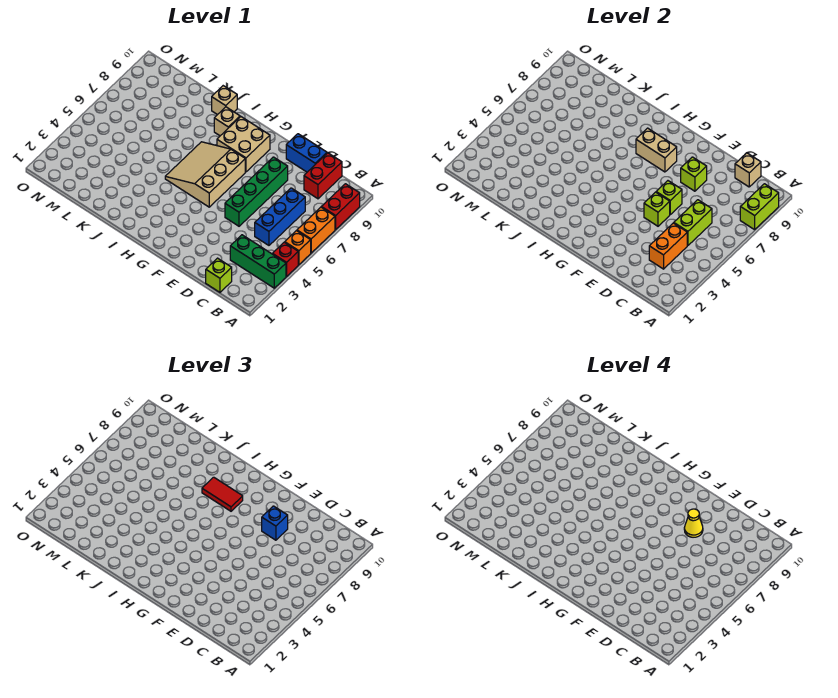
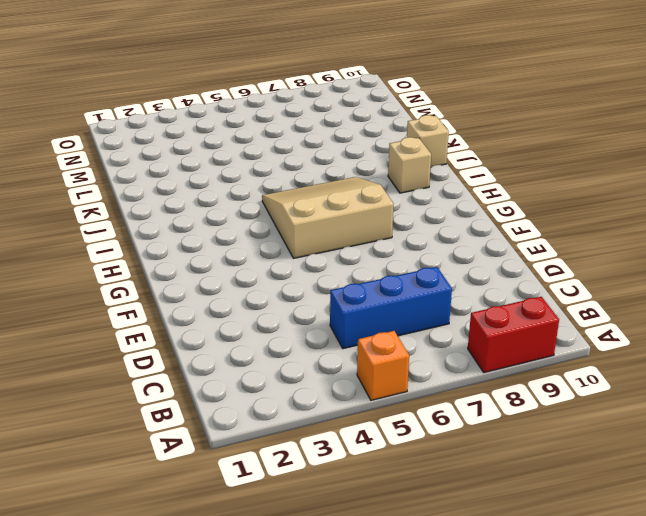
none -> green 1x3 brick [230,235,286,288]
none -> red 1x1 brick [273,242,298,276]
none -> orange 1x2 brick [297,207,335,253]

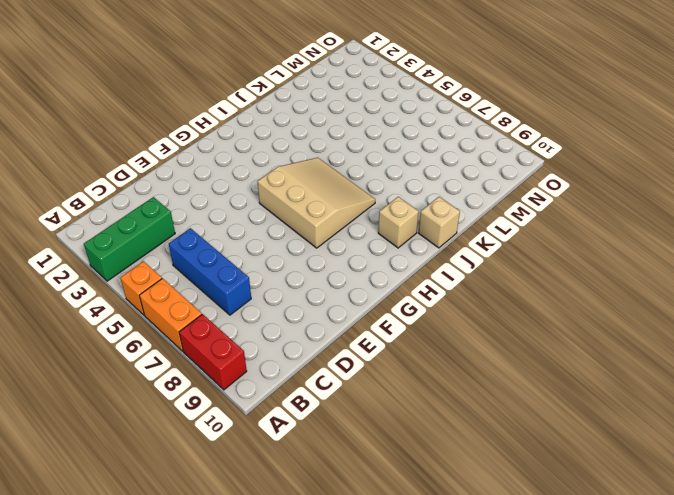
none -> red 1x1 brick [273,242,298,276]
none -> lime 1x1 brick [206,258,232,292]
none -> red 1x2 brick [304,153,342,199]

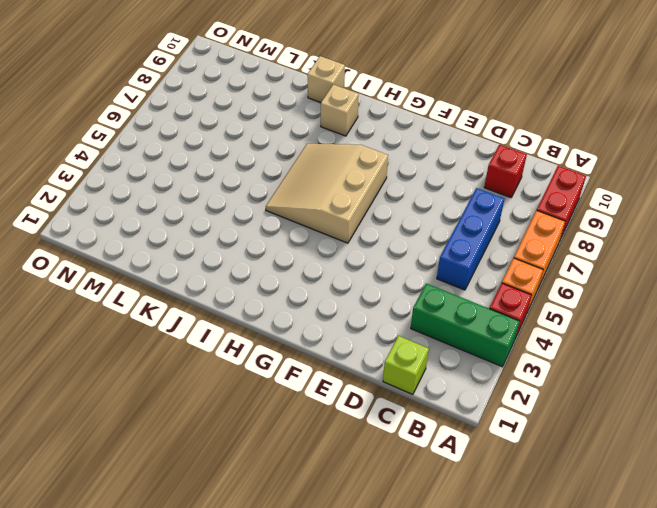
red 1x1 brick [484,144,527,198] -> red 1x2 brick [304,153,342,199]
none -> blue 1x2 brick [286,134,327,172]
none -> green 1x4 brick [225,157,288,226]
none -> tan 2x2 brick [217,117,270,172]

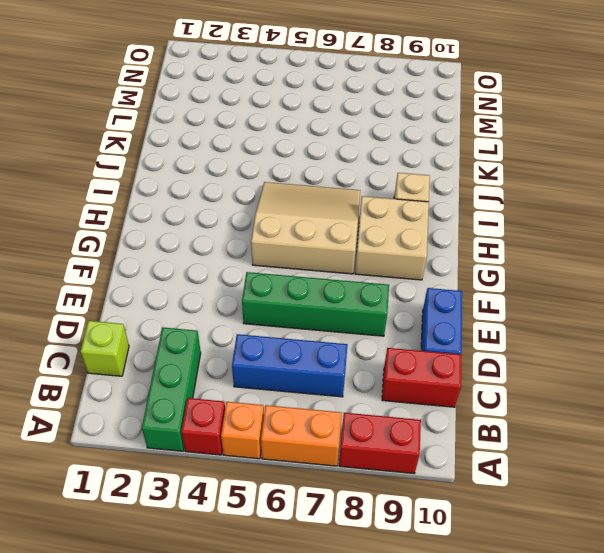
none -> tan 1x1 brick [212,86,237,115]
none -> lime 1x2 brick [740,184,779,230]
none -> orange 1x2 brick [649,223,687,269]

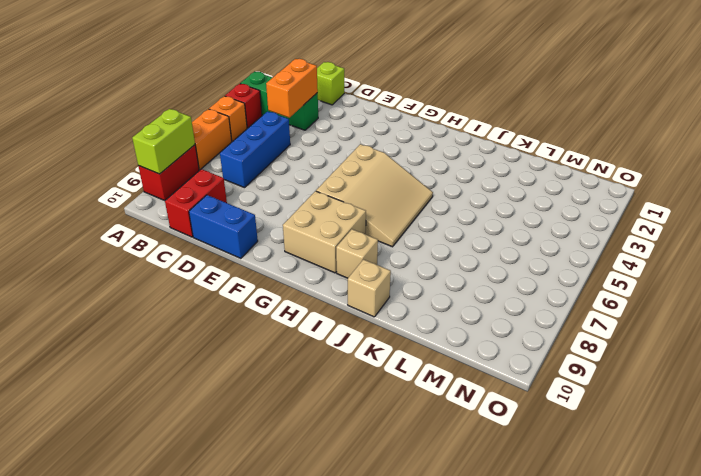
none -> green 1x4 brick [225,157,288,226]
none -> lime 1x2 brick [674,200,712,245]
none -> tan 1x1 brick [735,153,761,187]

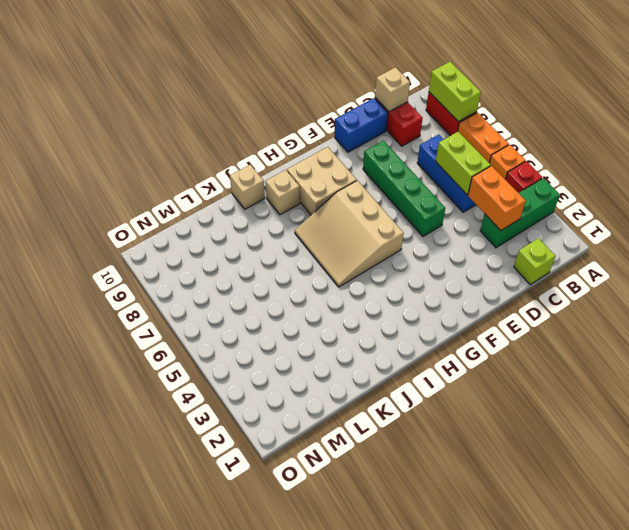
none -> lime 1x1 brick [644,192,670,226]
none -> lime 1x1 brick [656,181,682,214]
none -> lime 1x1 brick [681,157,707,191]

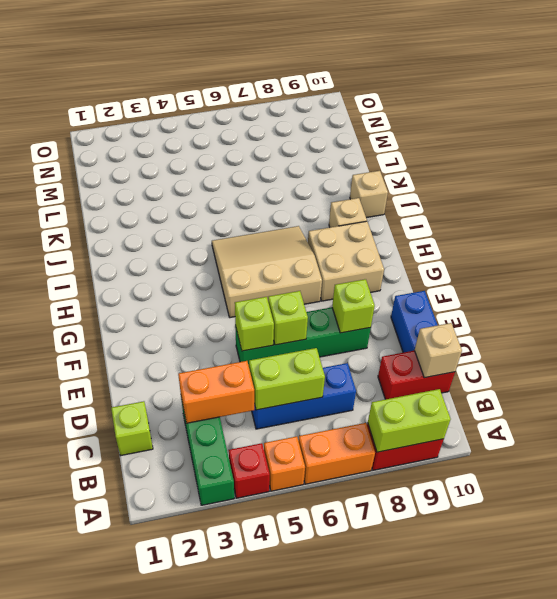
none -> tan 1x2 brick [636,128,677,172]
none -> blue 1x1 brick [262,506,288,540]
none -> red 1x2 tile [202,477,243,511]

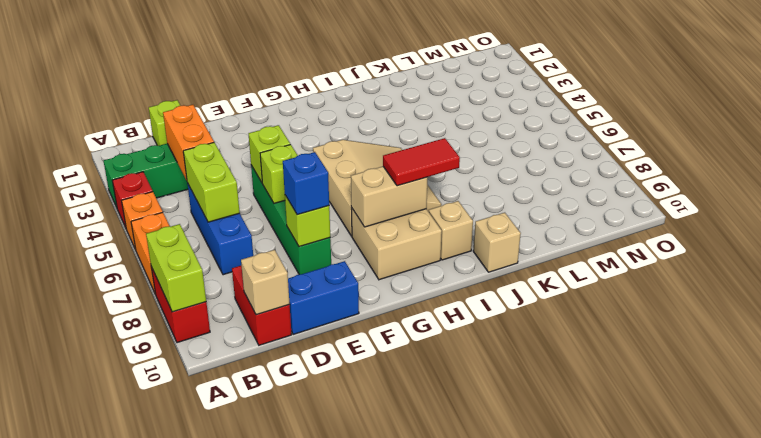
none -> yellow 1x1 cone [684,509,703,537]

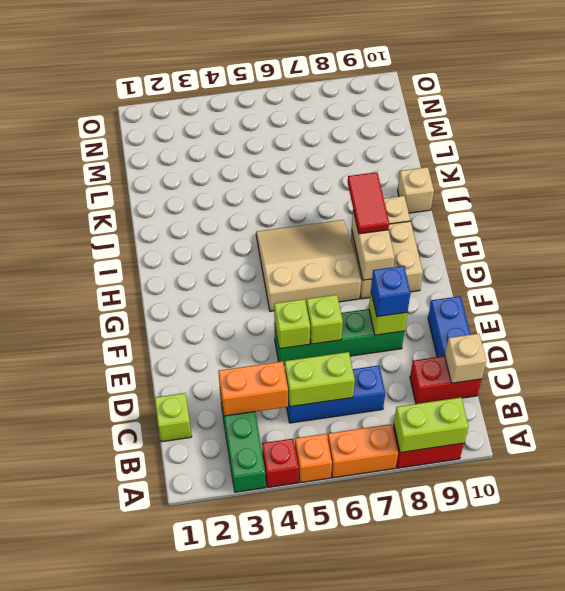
none -> yellow 1x1 cone [684,509,703,537]

